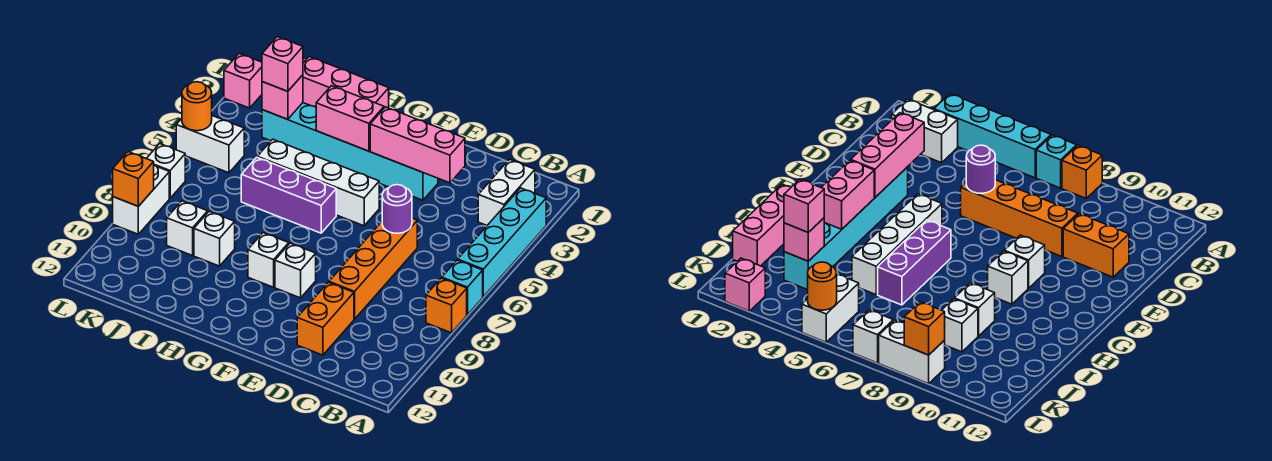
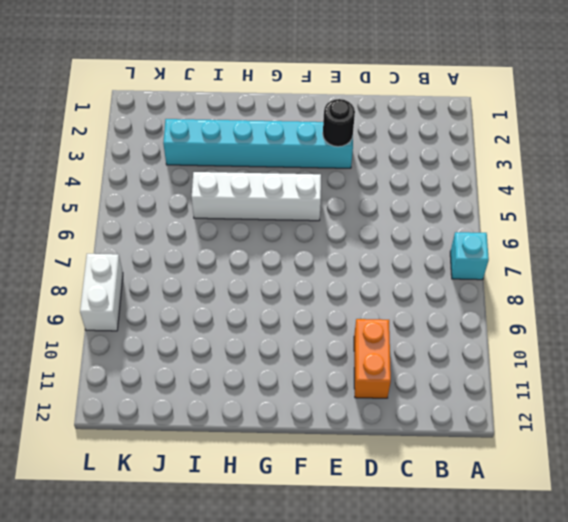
black 1x1 round brick [323,99,355,147] -> pink 1x3 brick [370,107,465,183]
none -> cyan 1x4 brick [458,188,546,297]
none -> orange 1x1 brick [426,278,467,333]
none -> white 1x2 brick [478,159,535,225]

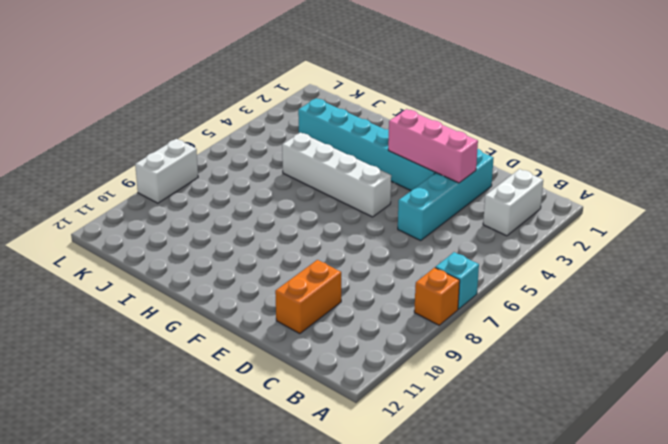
cyan 1x4 brick [398,149,494,240] -> cyan 1x4 brick moved to [458,188,546,297]
none -> orange 1x4 brick [329,218,417,319]
none -> white 1x1 brick [275,243,316,298]
none -> purple 1x3 brick [241,157,336,233]

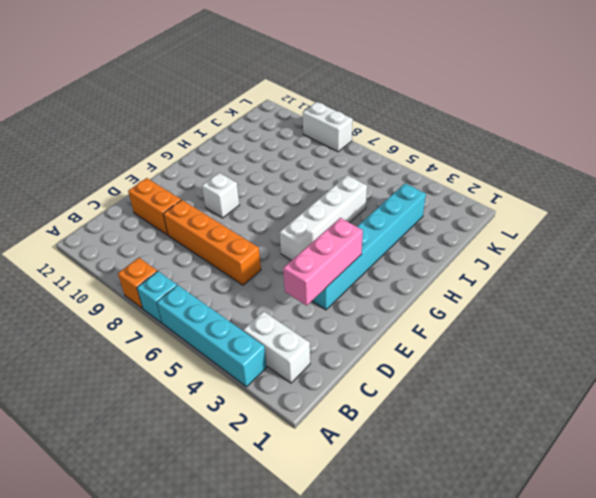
none -> purple 1x3 brick [241,157,336,233]
none -> white 1x1 brick [248,233,289,287]
none -> pink 1x3 brick [303,57,389,108]

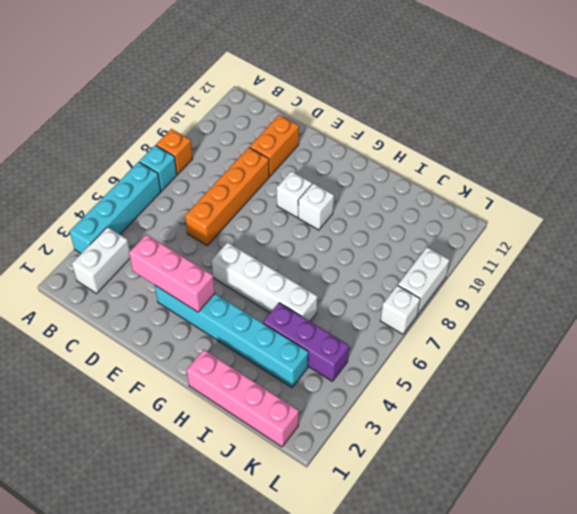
pink 1x4 brick [187,350,299,447] -> pink 1x3 brick [303,57,389,108]
purple 1x3 brick [263,303,349,381] -> purple 1x3 brick moved to [241,157,336,233]
none -> white 1x1 brick [194,211,235,266]
none -> white 1x1 brick [167,201,208,256]
none -> white 1x2 brick [176,116,244,173]

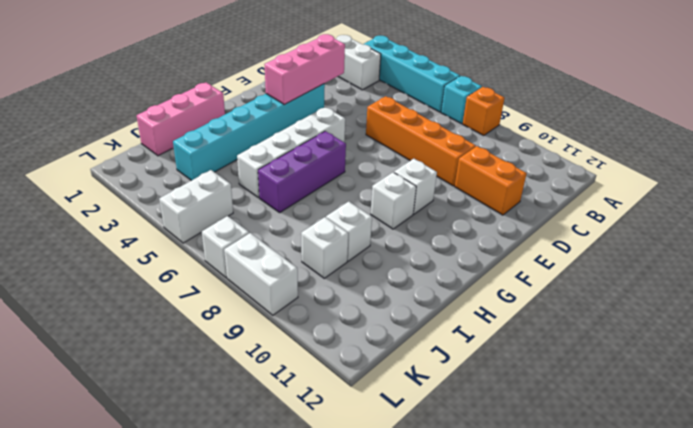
none -> pink 1x1 brick [224,53,262,108]
none -> purple 1x1 round brick [382,185,412,233]
none -> pink 1x2 brick [316,86,384,151]

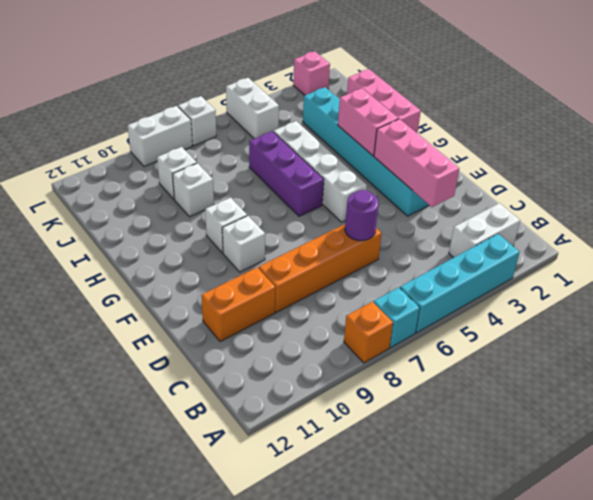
none -> pink 1x1 brick [262,75,303,119]
none -> orange 1x1 round brick [182,82,212,131]
none -> orange 1x1 brick [113,152,154,206]

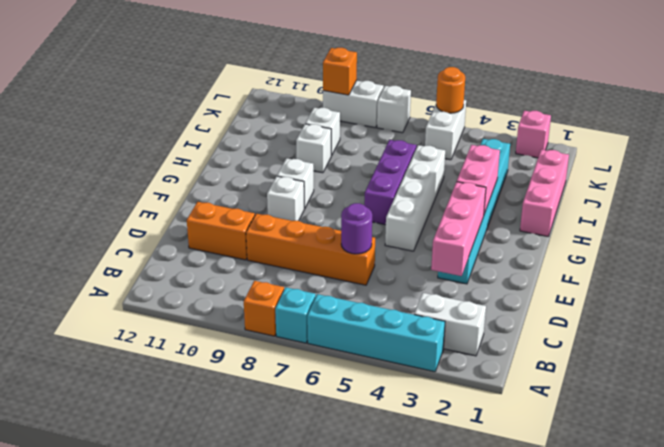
none -> pink 1x1 brick [262,75,303,119]
none -> pink 1x1 brick [262,37,303,91]

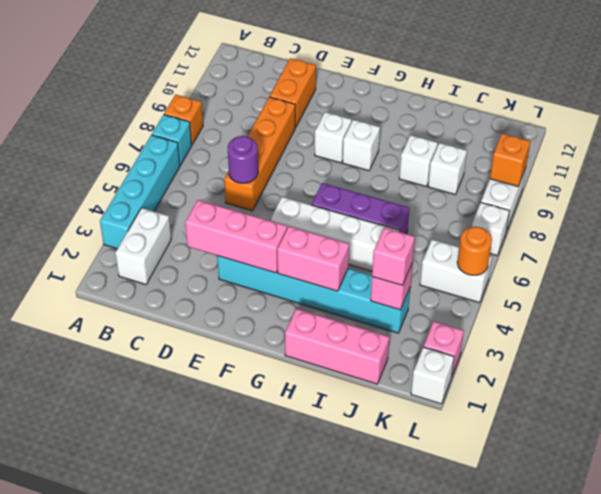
white 1x1 brick [411,347,454,404] -> none

